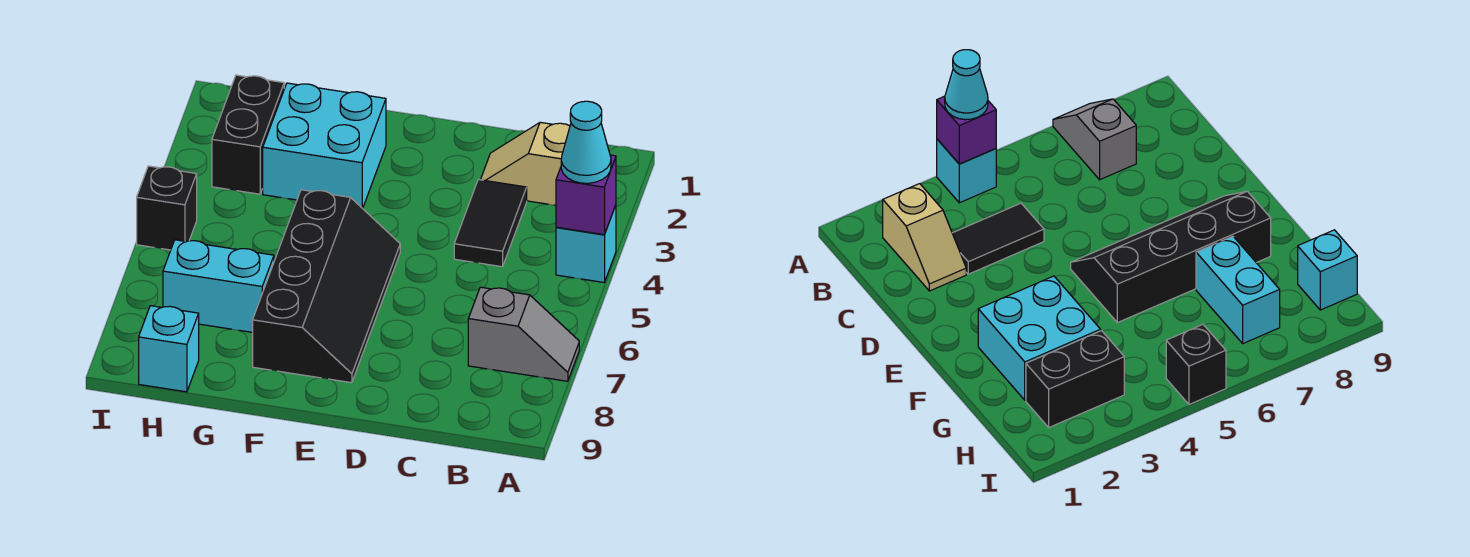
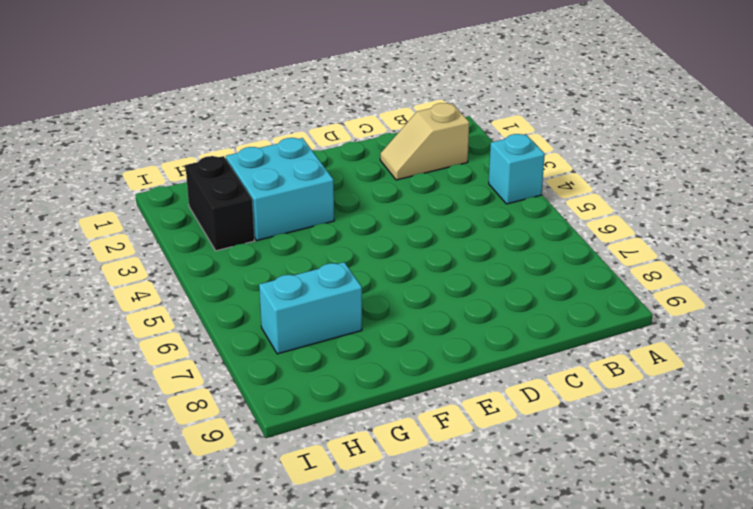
none -> grey 1x2 slope [468,287,579,381]
none -> black 1x2 tile [454,180,527,267]
none -> black 2x4 slope [253,190,400,383]

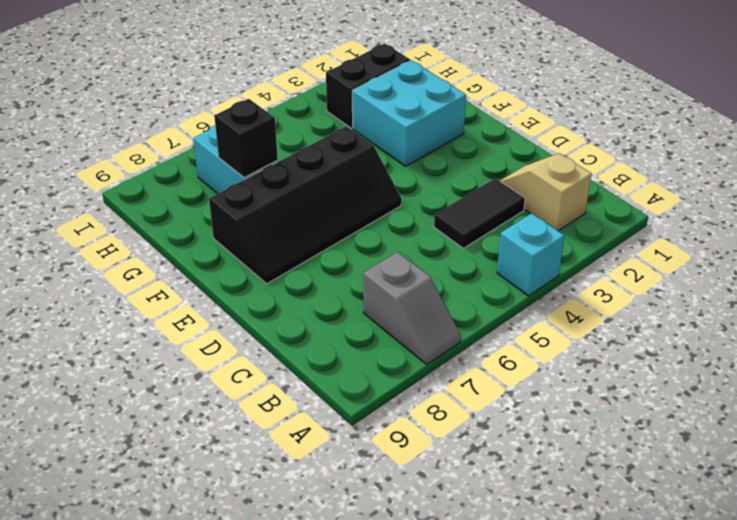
black 1x1 brick [214,99,278,178] -> black 1x1 brick moved to [137,166,197,250]
none -> cyan 1x1 brick [139,306,199,392]
none -> purple 1x1 brick [556,155,616,235]
none -> cyan 1x1 cone [561,101,611,183]

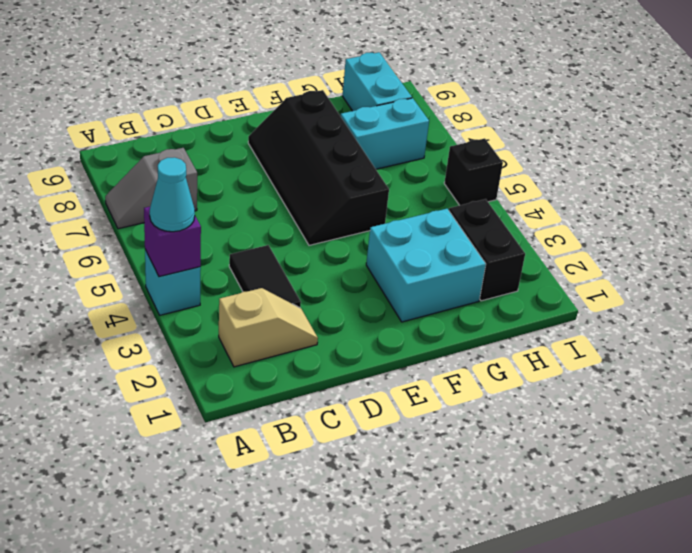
cyan 1x2 brick [343,52,412,111] -> cyan 1x1 brick [139,306,199,392]

